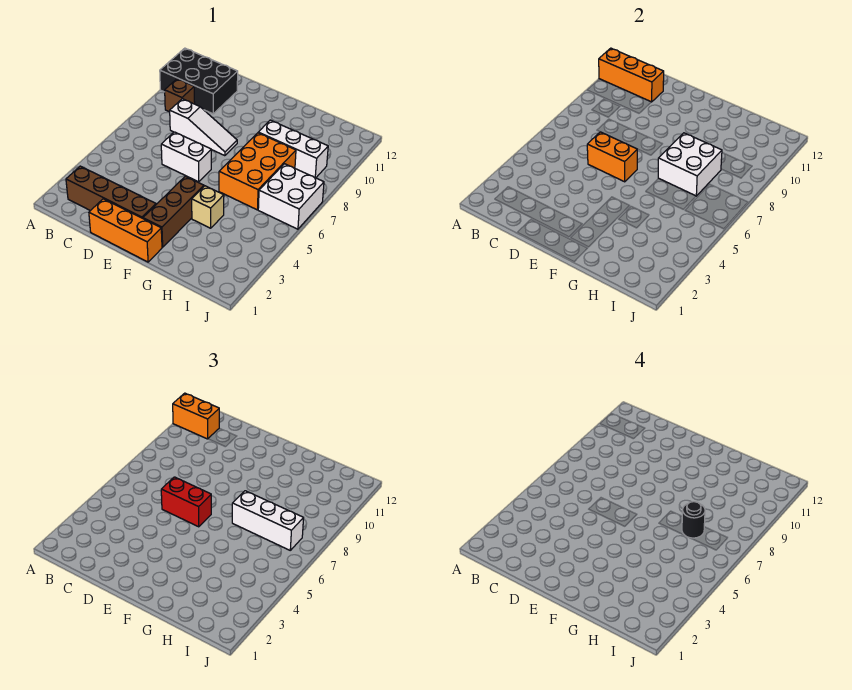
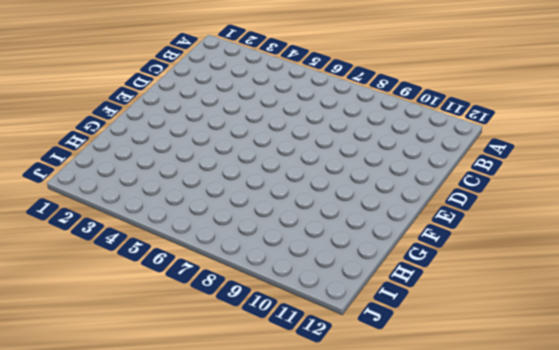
none -> black 2x3 brick [160,48,238,114]
none -> brown 1x4 brick [66,166,156,218]
none -> brown 1x1 brick [165,79,195,112]

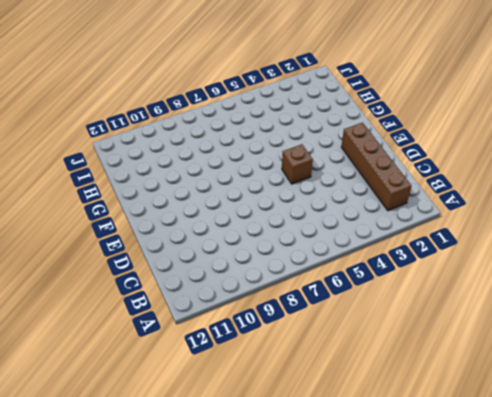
brown 1x1 brick [282,144,313,184] -> brown 1x1 brick moved to [165,79,195,112]
none -> black 2x3 brick [160,48,238,114]
none -> white 1x3 slope [170,99,237,156]
none -> orange 1x3 brick [89,199,162,262]

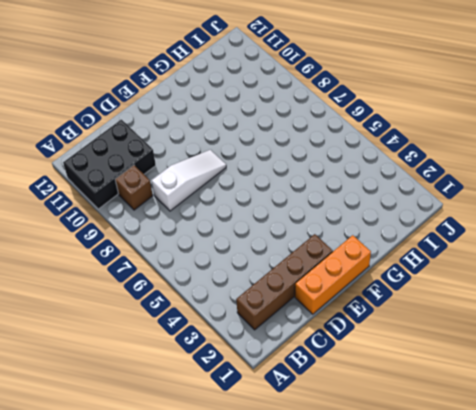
none -> white 1x2 brick [161,132,211,182]
none -> brown 1x3 brick [143,176,204,247]
none -> tan 1x1 brick [192,186,224,228]

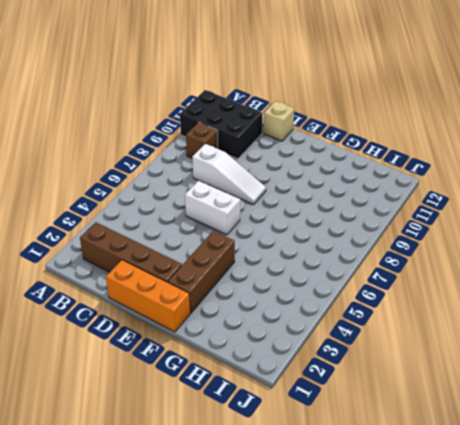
tan 1x1 brick [263,101,294,141] -> tan 1x1 brick moved to [192,186,224,228]
none -> orange 2x3 brick [219,133,296,210]
none -> white 1x3 brick [258,120,328,178]
none -> white 2x2 brick [258,164,324,229]

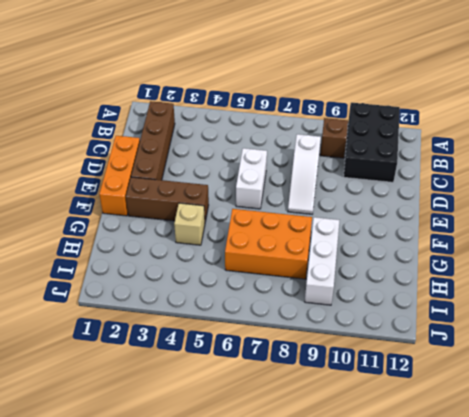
none -> white 2x2 brick [258,164,324,229]
none -> orange 1x3 brick [599,48,664,102]
none -> orange 1x2 brick [587,132,637,182]

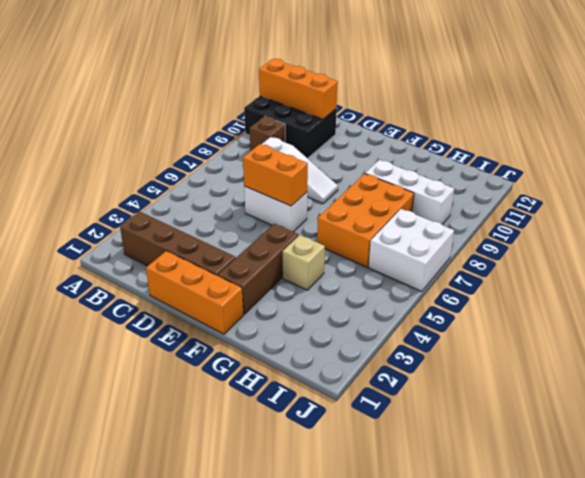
none -> white 2x2 brick [658,133,722,196]
none -> orange 1x2 brick [173,393,220,439]
none -> red 1x2 brick [161,477,211,527]

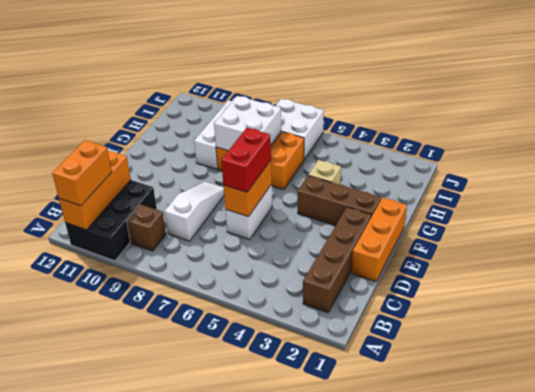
none -> white 1x3 brick [232,491,304,550]
none -> black 1x1 round brick [682,502,705,538]

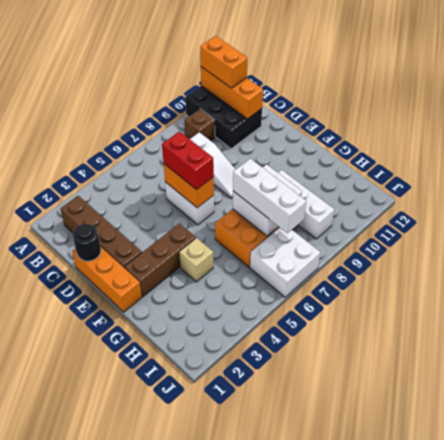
black 1x1 round brick [73,224,101,261] -> black 1x1 round brick moved to [682,502,705,538]

